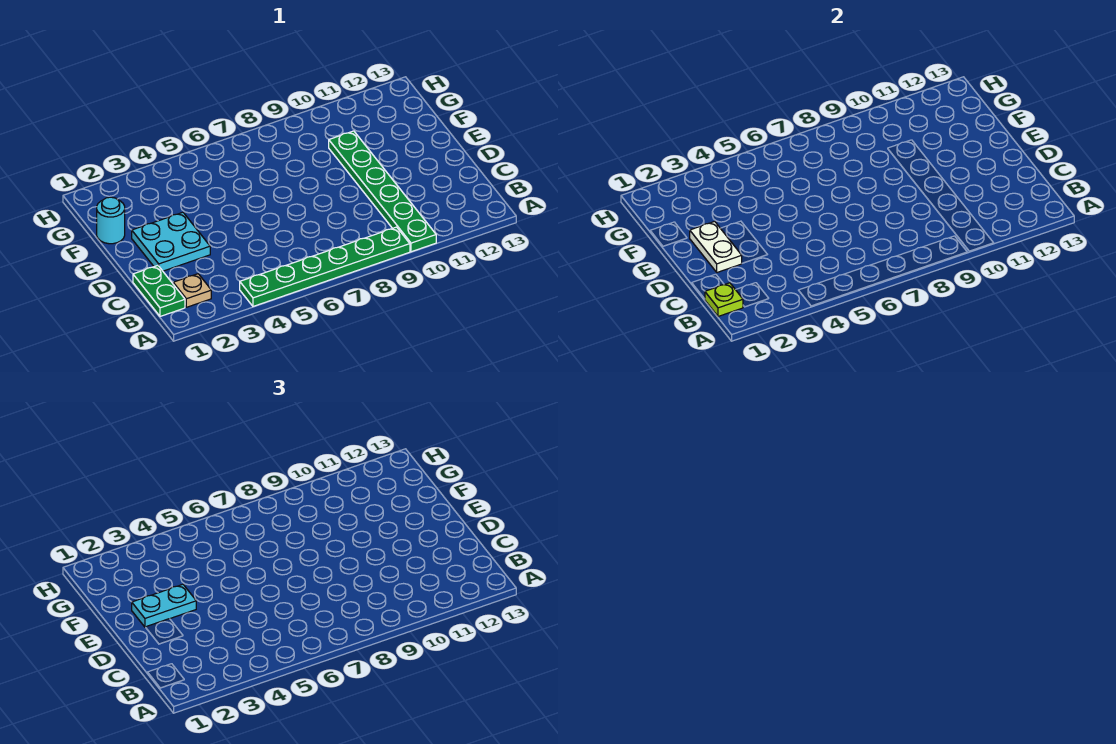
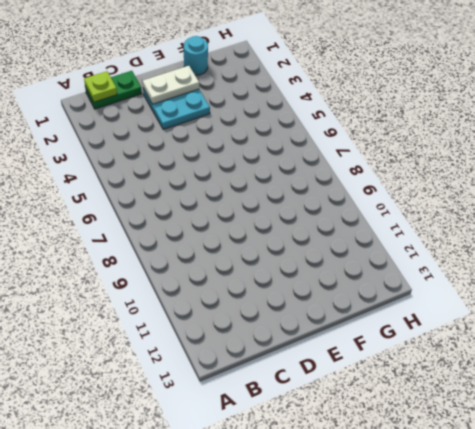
none -> green 1x6 plate [240,227,410,306]
none -> green 1x6 plate [329,131,436,252]

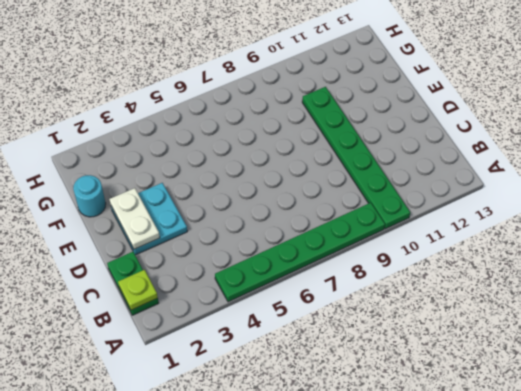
none -> tan 1x1 plate [173,274,211,307]
none -> cyan 1x2 plate [132,584,196,627]

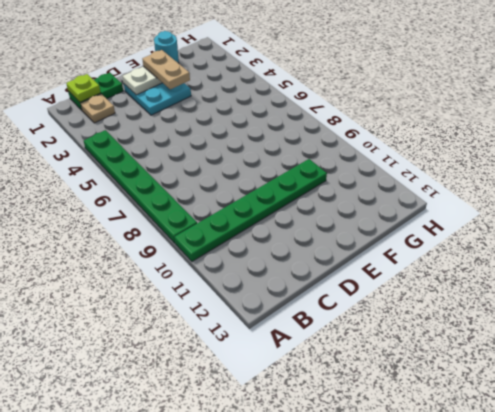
tan 1x2 plate [142,50,190,89] -> cyan 1x2 plate [132,584,196,627]

